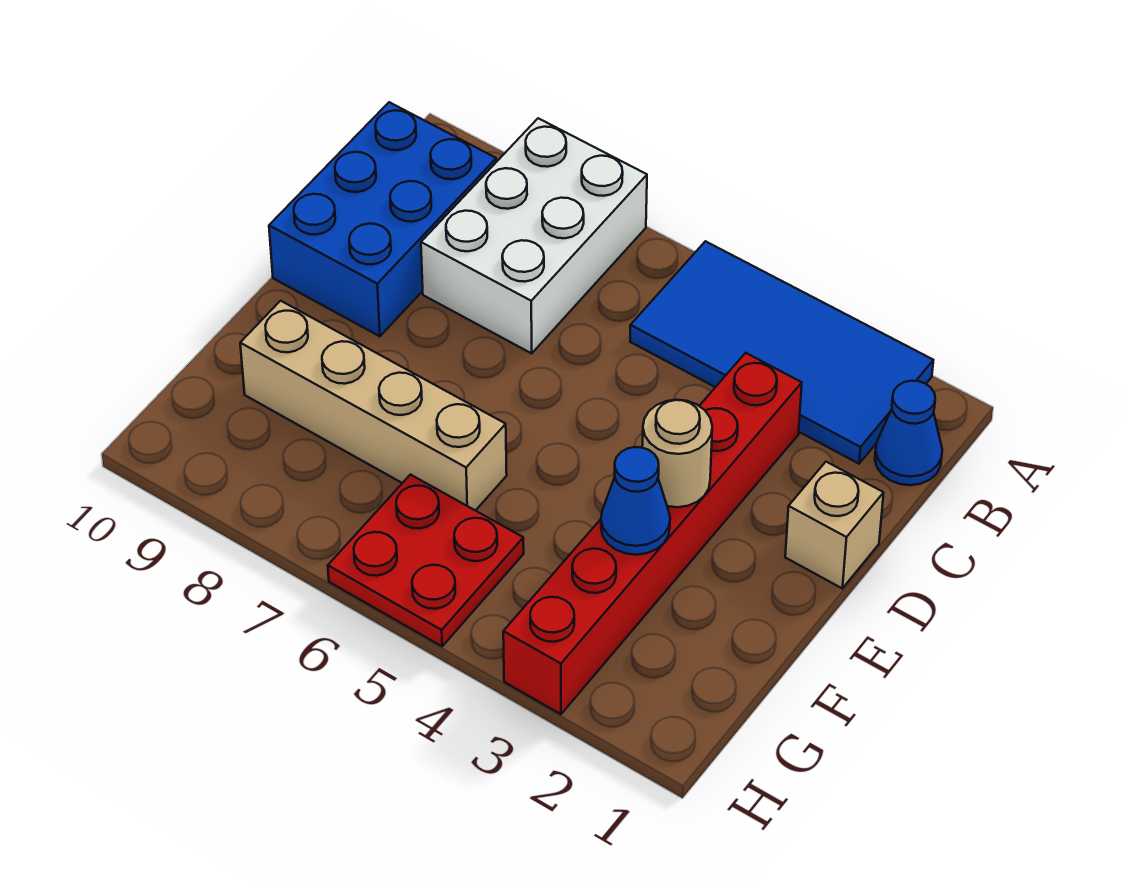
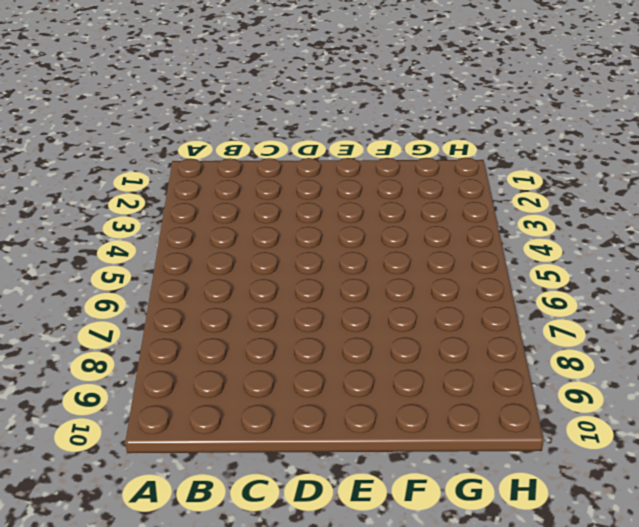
none -> blue 2x4 tile [630,241,933,464]
none -> white 2x3 brick [421,118,647,353]

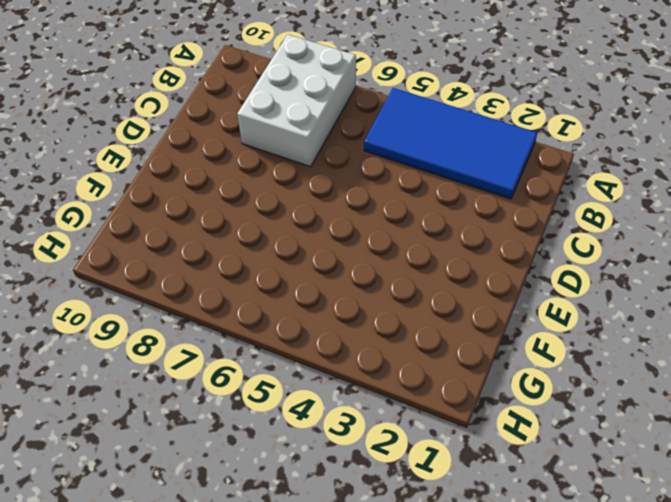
none -> blue 1x1 cone [875,381,942,485]
none -> blue 2x3 brick [269,102,496,336]

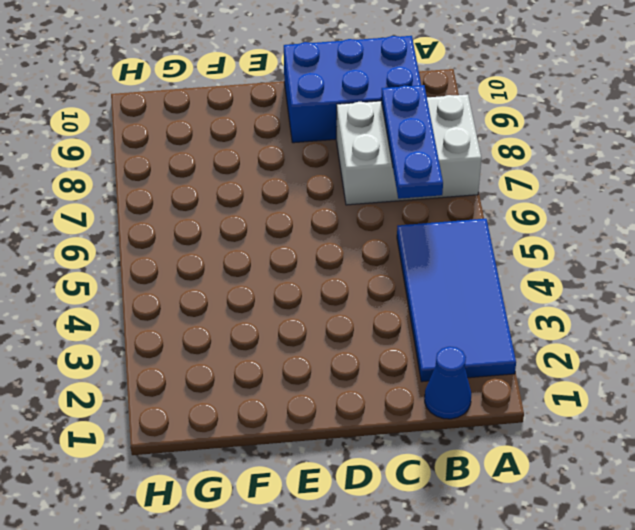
blue 1x3 plate [381,85,443,199] -> none
none -> red 1x6 brick [503,353,802,714]
none -> tan 1x1 brick [785,462,884,588]

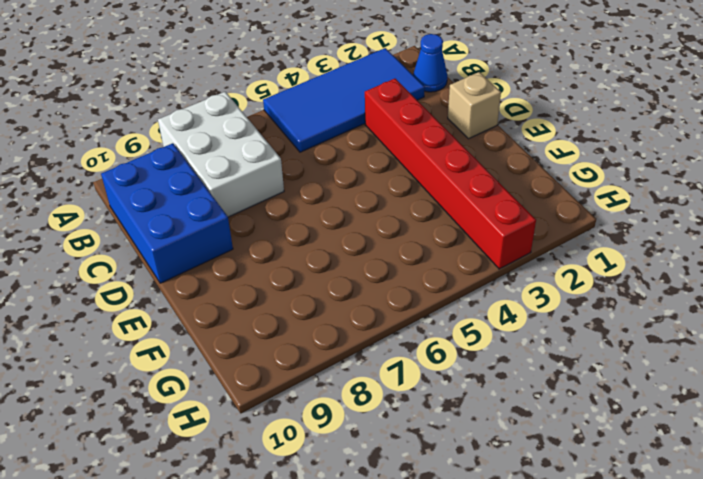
none -> tan 1x4 brick [240,301,507,511]
none -> red 2x2 plate [328,475,524,646]

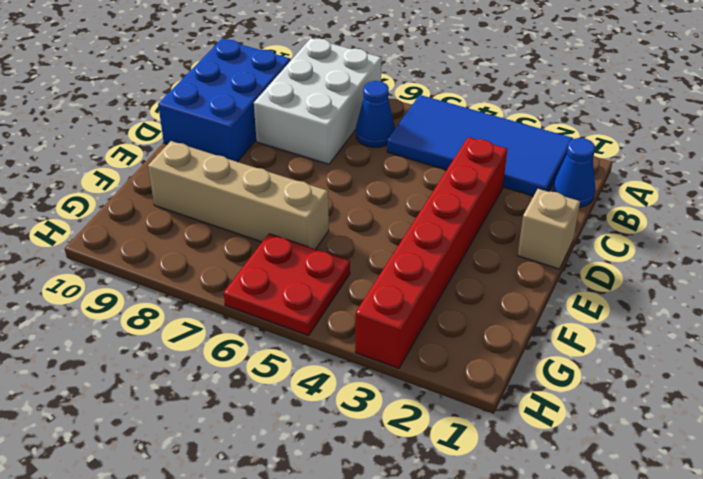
blue 1x1 cone [356,81,395,147] -> blue 1x1 cone moved to [601,447,670,555]
none -> tan 1x1 round brick [642,400,712,507]

